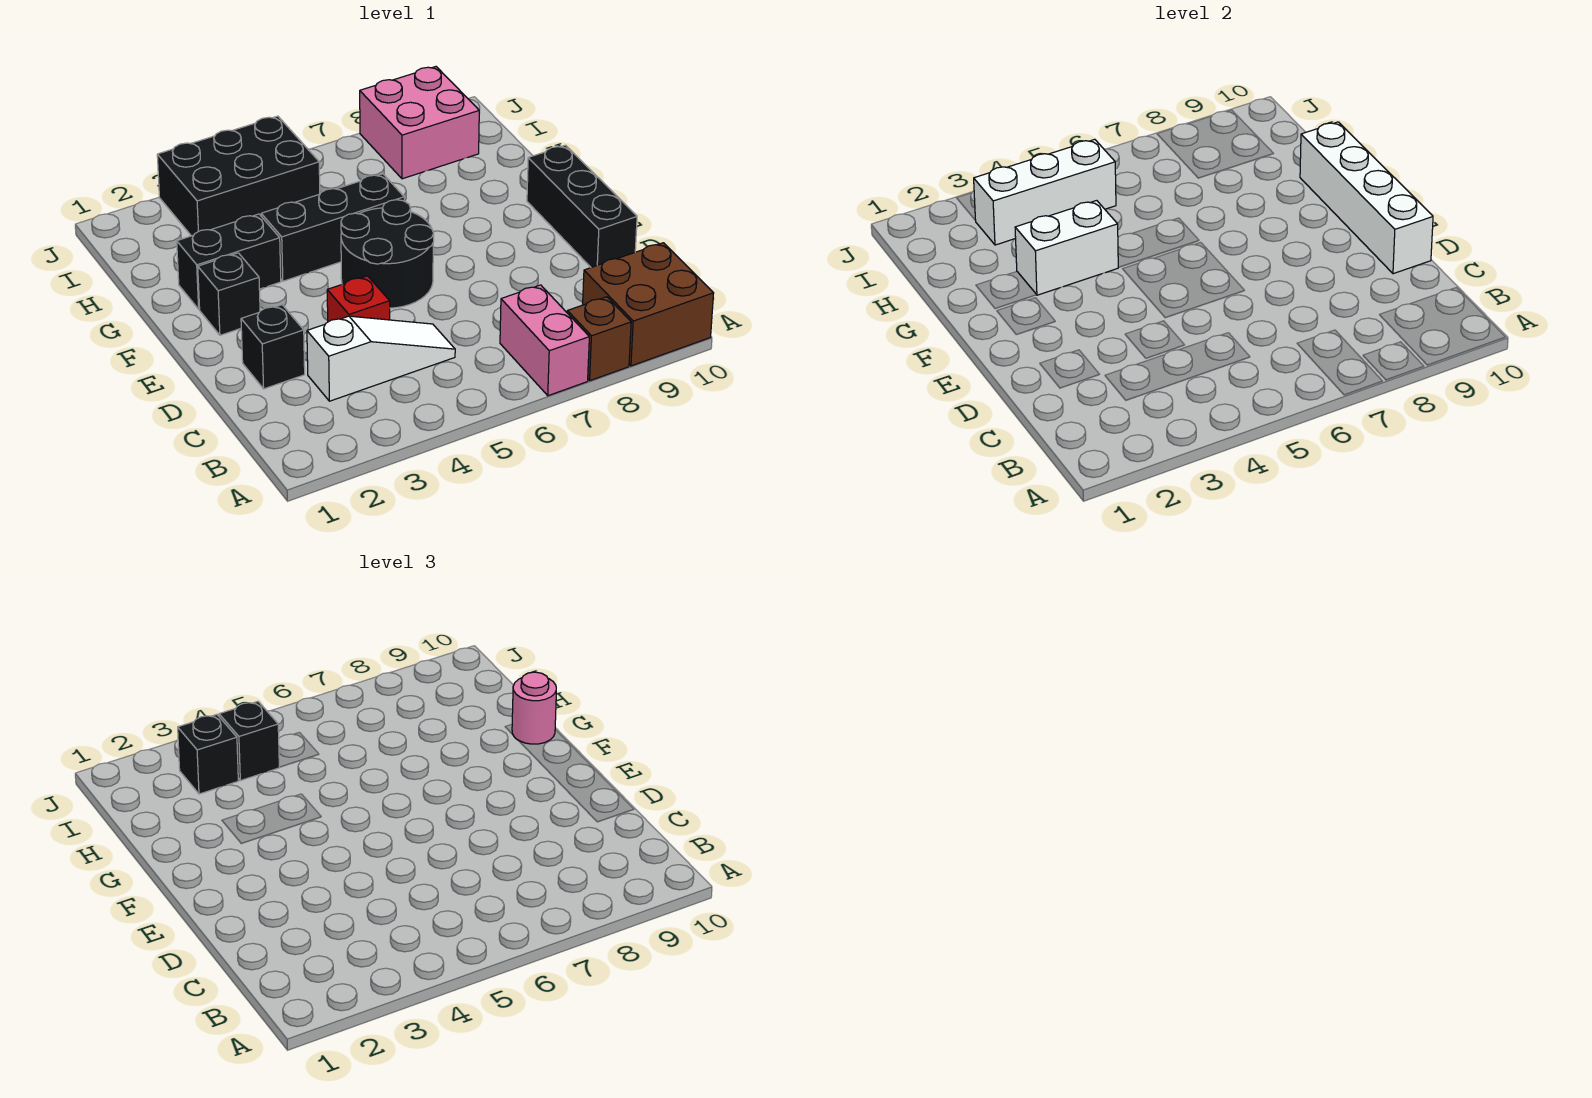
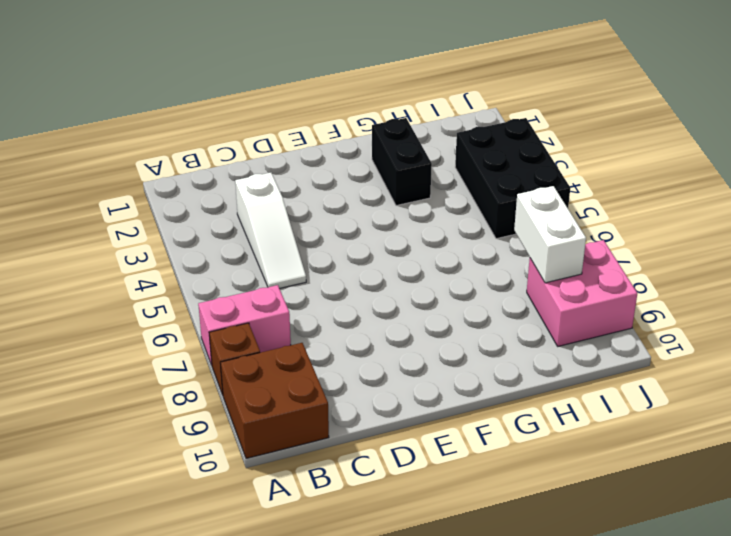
white 1x2 brick [514,186,586,283] -> white 1x2 brick moved to [1015,201,1118,295]
none -> black 1x1 brick [241,305,305,389]
none -> red 1x1 brick [327,276,390,322]
none -> black 1x3 brick [527,145,637,267]

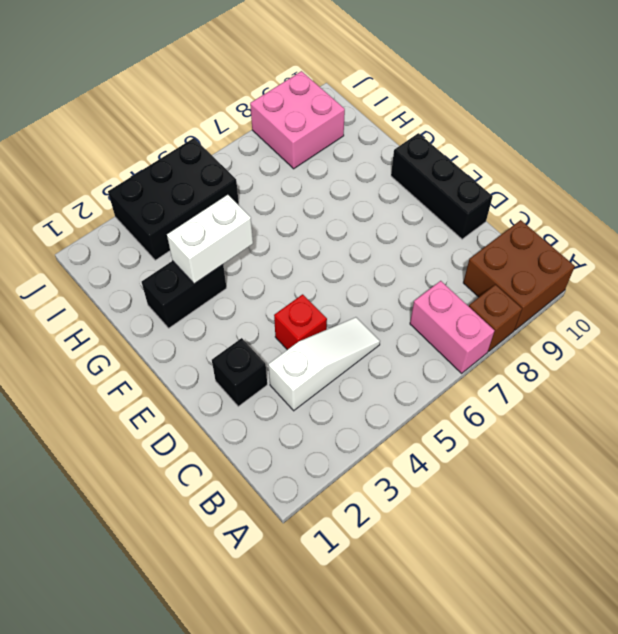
none -> black 2x2 round brick [341,200,434,308]
none -> black 1x1 brick [198,253,260,335]
none -> black 1x3 brick [261,174,404,281]

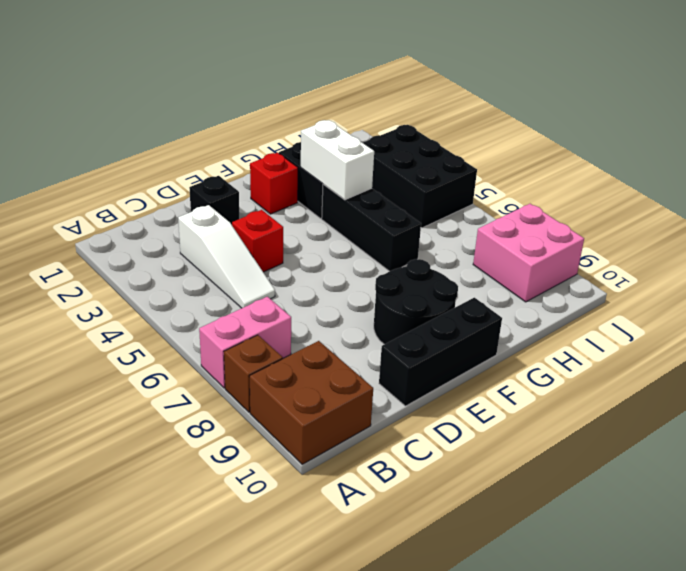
black 2x2 round brick [374,259,458,344] -> black 2x2 round brick moved to [341,200,434,308]
red 1x1 brick [250,153,298,214] -> black 1x1 brick [198,253,260,335]
none -> white 1x4 brick [1300,122,1433,274]
none -> white 1x3 brick [974,139,1116,245]
none -> pink 1x1 round brick [512,672,556,744]

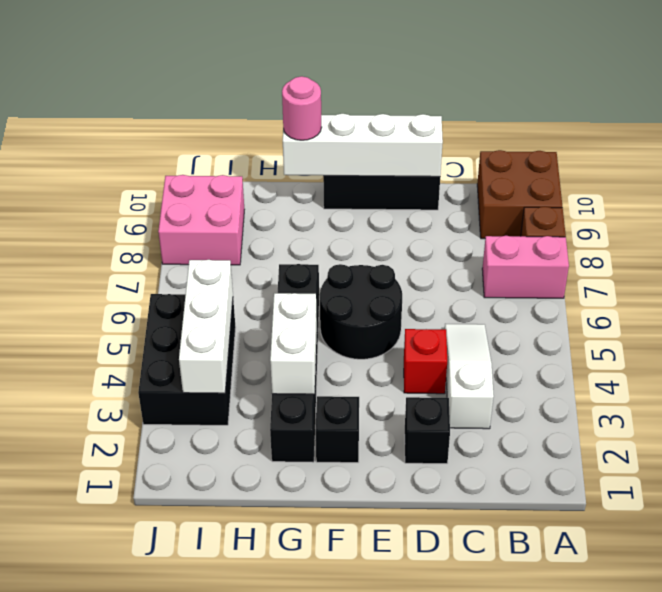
none -> black 1x1 brick [178,715,239,794]
none -> black 1x1 brick [219,701,279,781]

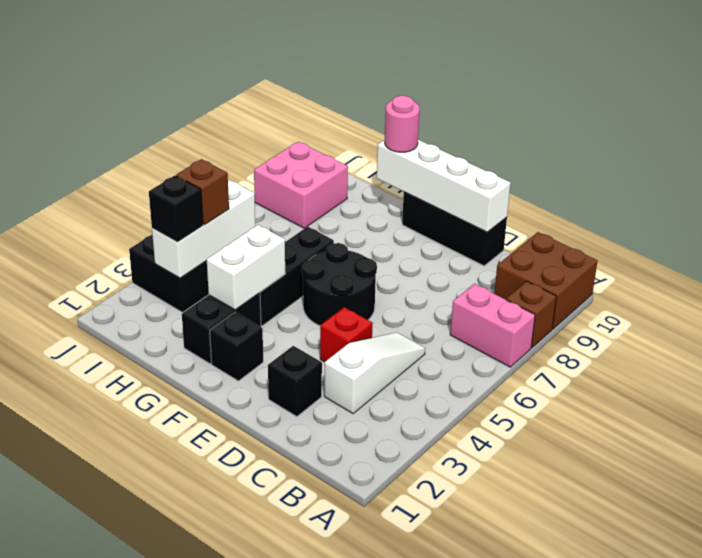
brown 1x1 brick [176,159,229,225] -> black 1x1 brick [219,701,279,781]

